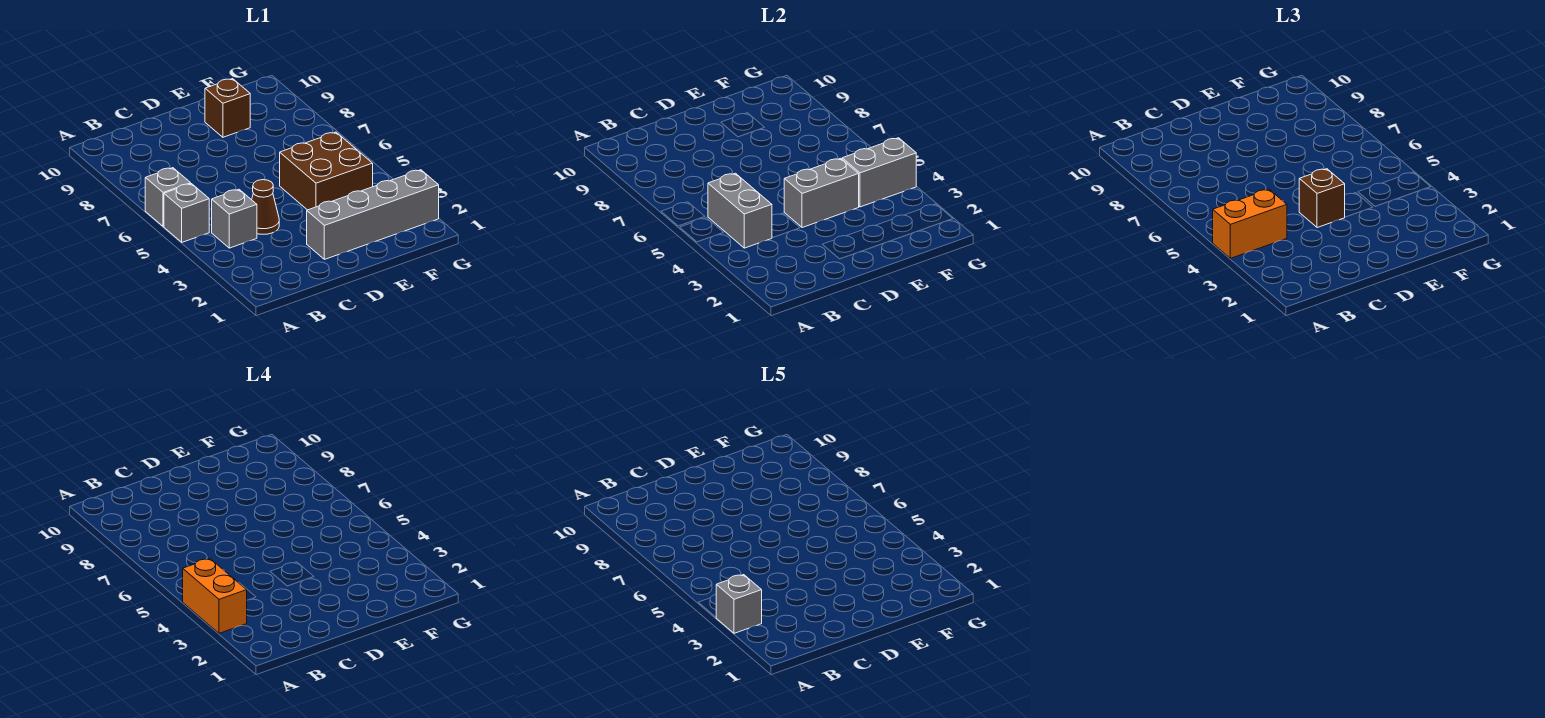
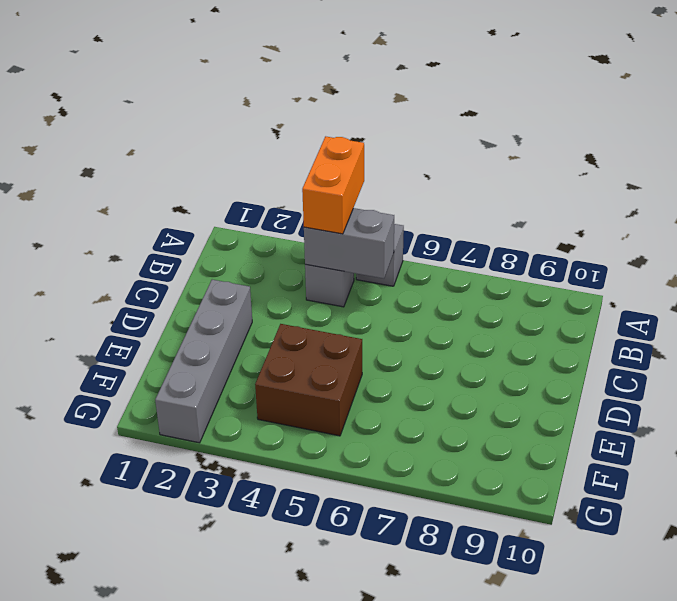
none -> grey 1x1 brick [145,168,191,226]
none -> brown 1x1 cone [252,180,279,234]
none -> brown 1x1 brick [205,79,250,137]

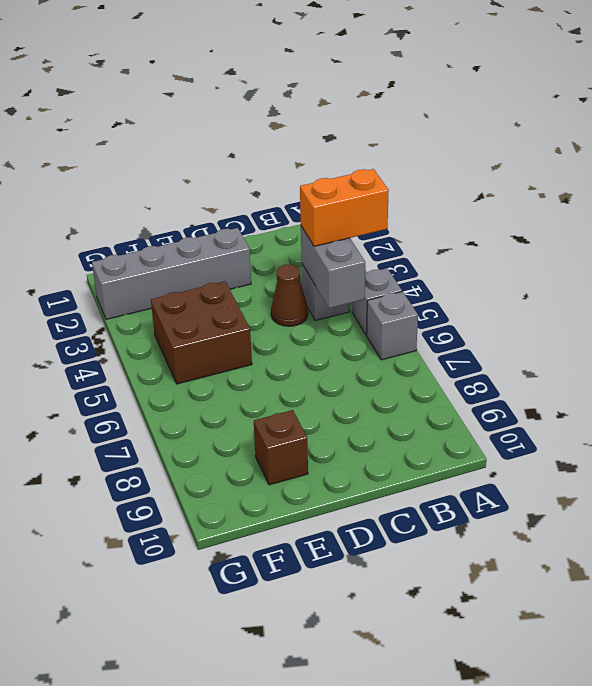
none -> grey 1x2 brick [784,158,859,228]
none -> grey 1x2 brick [842,138,916,207]
none -> brown 1x1 brick [1299,169,1345,228]

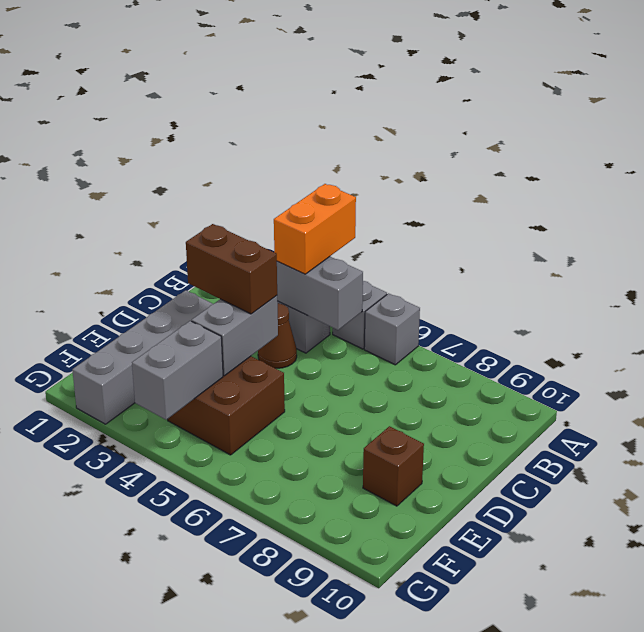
brown 1x2 brick [186,224,277,314] -> brown 1x1 brick [1299,169,1345,228]
none -> orange 1x2 brick [183,559,247,633]
none -> grey 1x1 brick [716,575,762,633]

